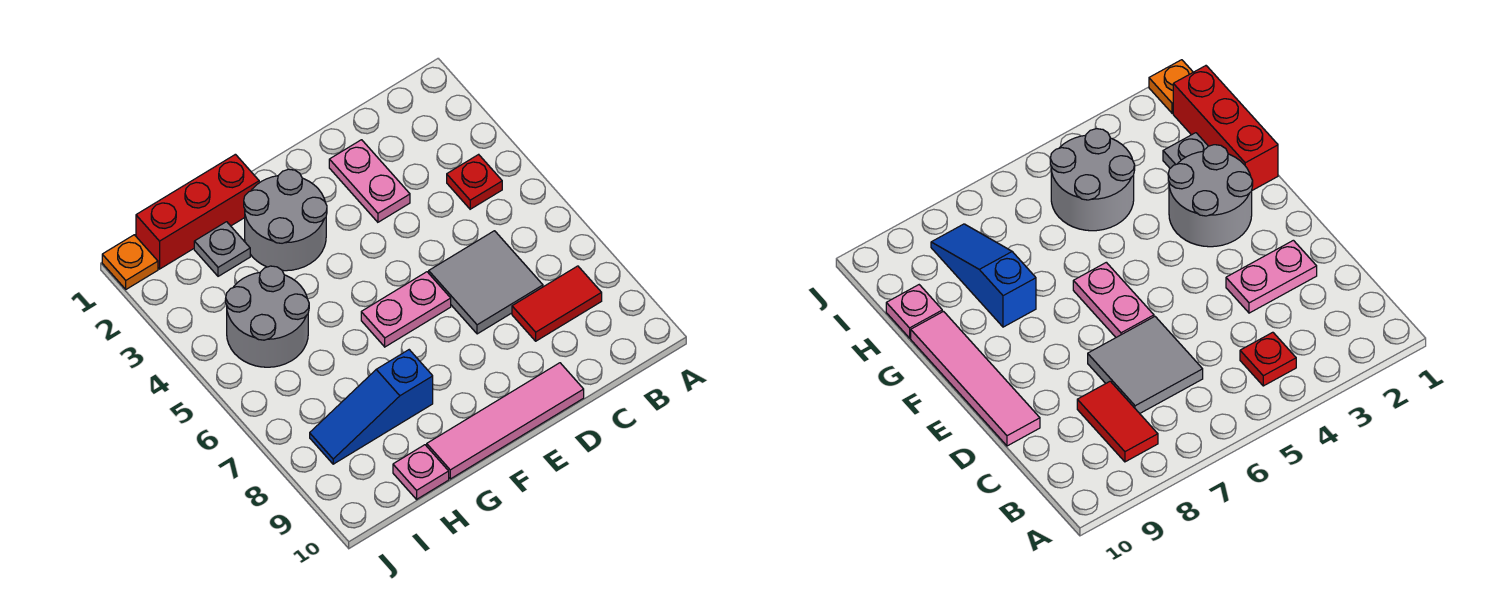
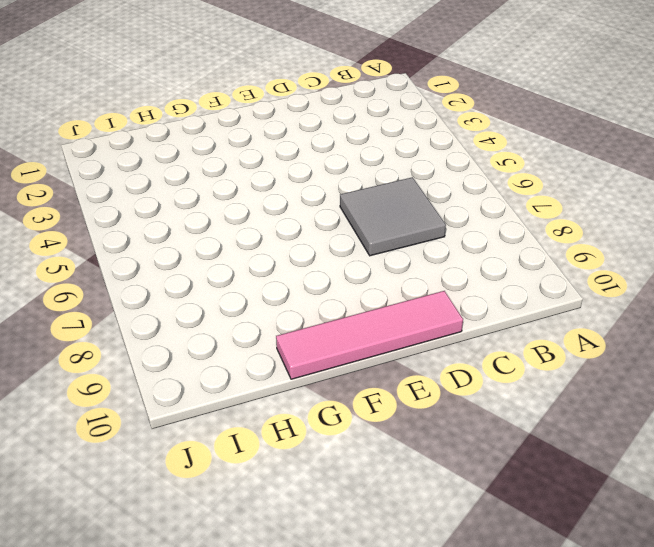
none -> red 1x1 plate [447,154,502,209]
none -> red 1x2 tile [512,266,602,341]
none -> pink 1x2 plate [329,140,410,222]

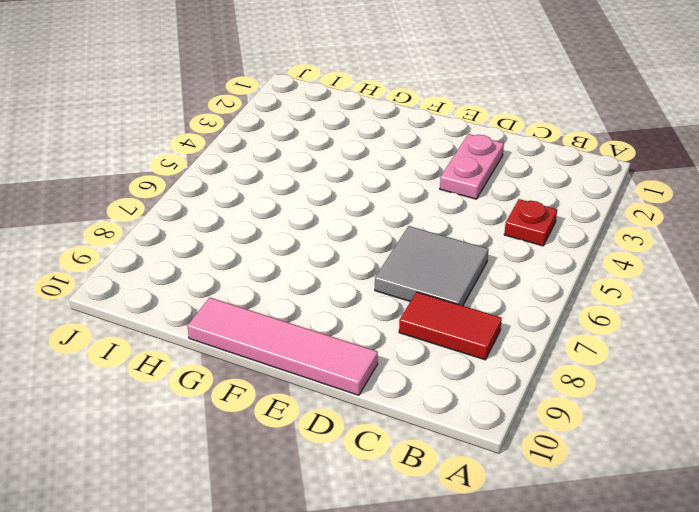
none -> pink 1x2 plate [361,272,451,347]
none -> grey 2x2 round brick [244,169,327,271]
none -> red 1x3 brick [136,154,259,269]

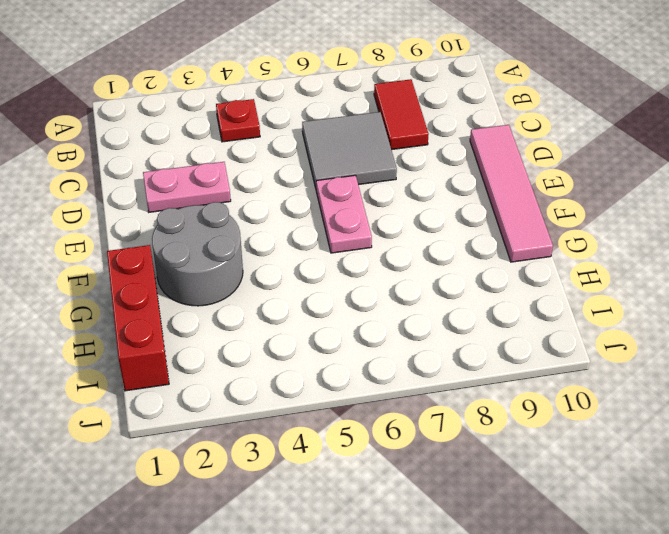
none -> blue 1x3 slope [310,350,433,464]
none -> grey 1x1 plate [194,222,250,276]
none -> grey 2x2 round brick [226,266,309,367]

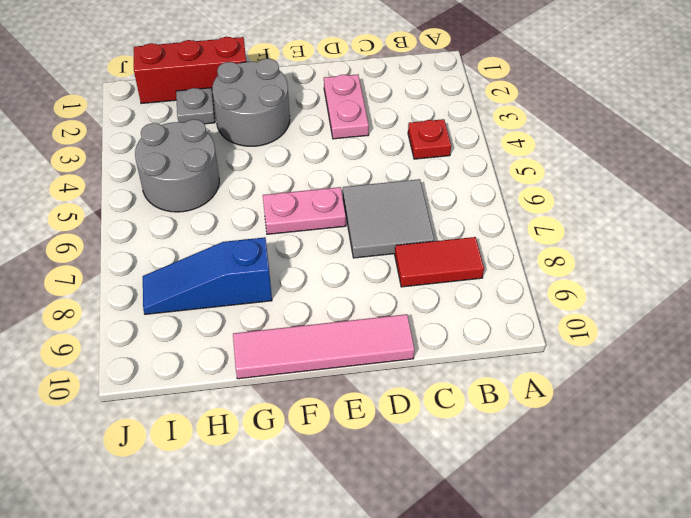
none -> pink 1x1 plate [393,445,449,499]
none -> orange 1x1 plate [102,235,158,289]

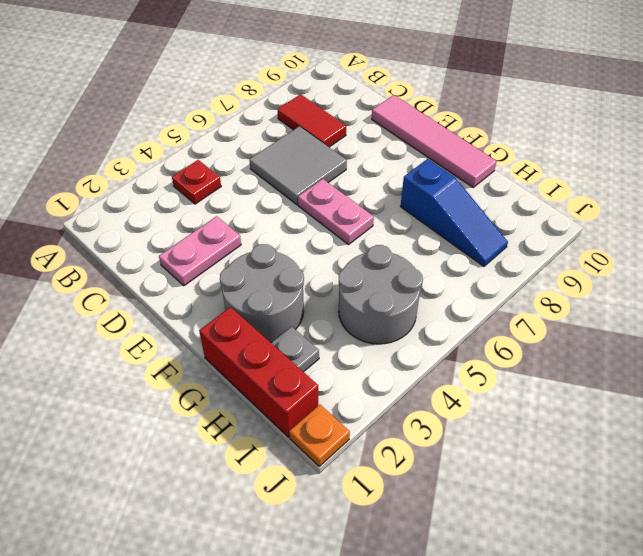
none -> pink 1x1 plate [393,445,449,499]

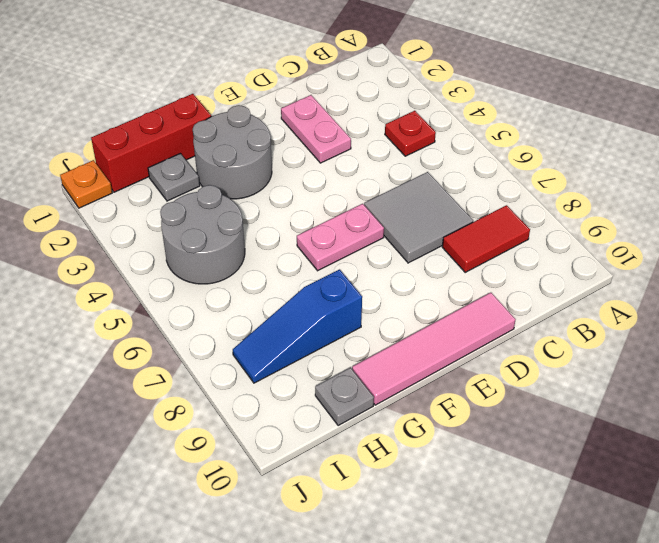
grey 1x1 plate [315,368,374,426] -> pink 1x1 plate [393,445,449,499]

